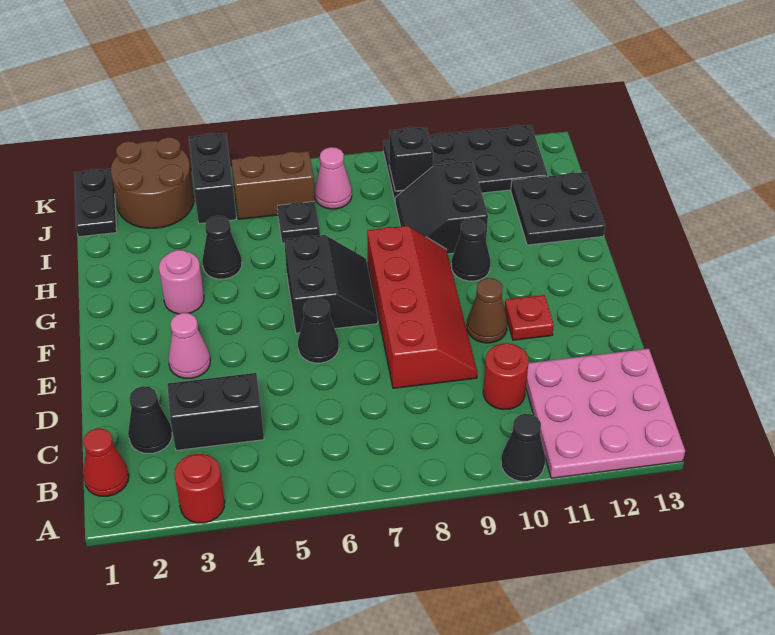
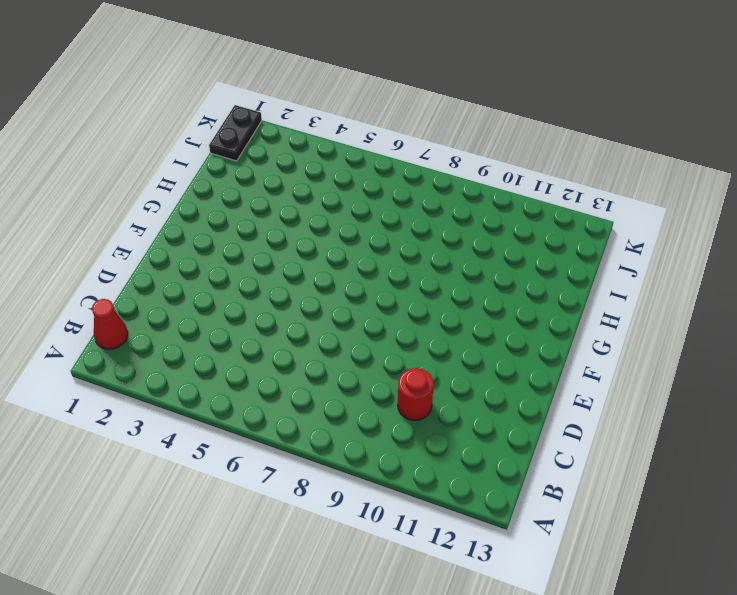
none -> red 1x1 round brick [174,454,225,523]
none -> black 1x1 cone [501,414,545,481]
none -> pink 3x3 plate [526,349,685,478]

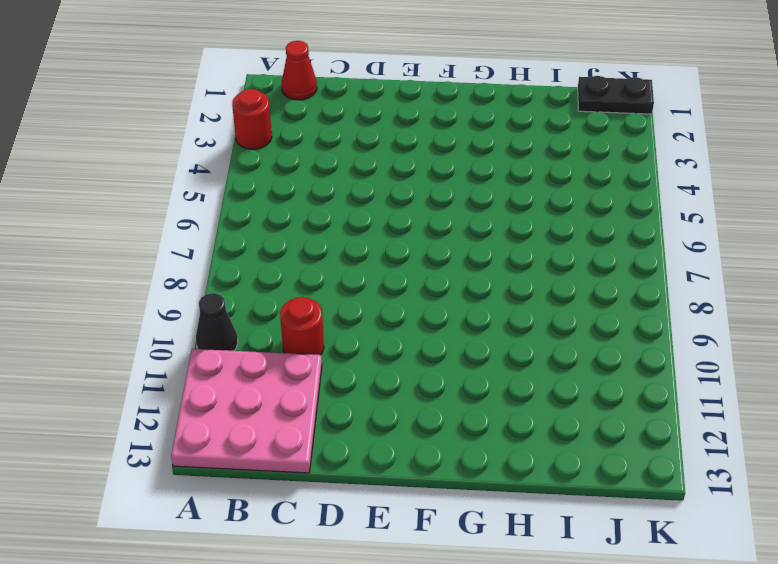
none -> black 1x1 cone [128,386,172,453]
none -> black 1x2 brick [168,373,264,450]
none -> red 2x4 slope [367,226,477,388]

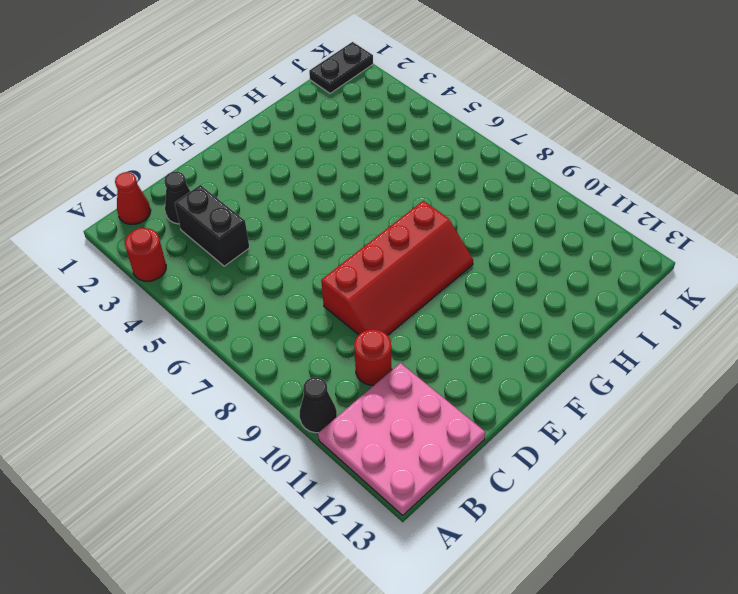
none -> pink 1x1 cone [168,313,210,378]
none -> black 1x1 cone [298,298,339,363]
none -> brown 1x1 cone [467,278,507,343]

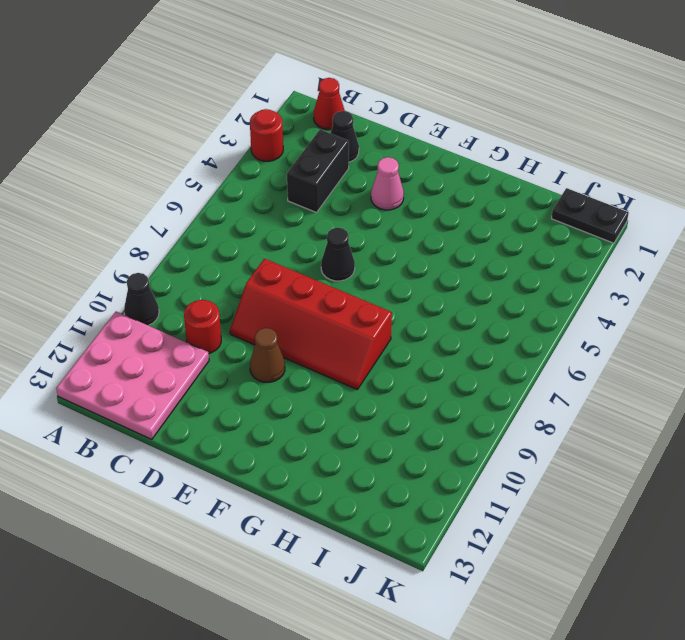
none -> red 1x1 plate [505,295,554,340]
none -> black 2x2 slope [284,235,378,333]
none -> pink 1x1 round brick [159,250,204,314]

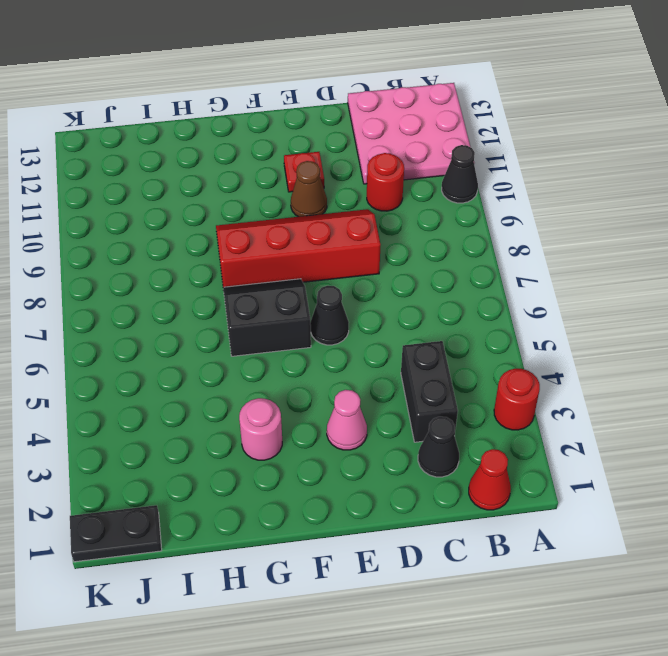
none -> black 1x1 cone [451,218,490,281]
none -> black 1x1 cone [202,216,242,279]
none -> black 2x2 slope [395,161,488,254]

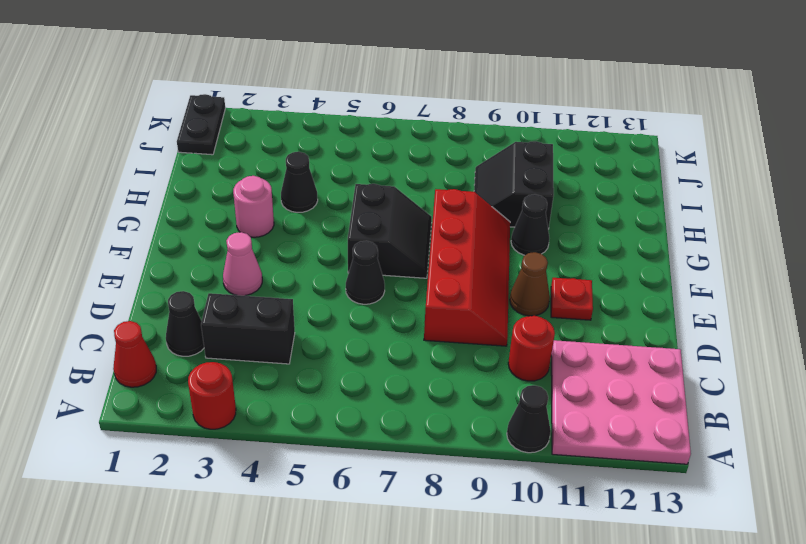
none -> black 2x2 plate [511,172,605,245]
none -> black 1x1 plate [277,201,320,243]
none -> brown 2x2 round brick [111,137,194,228]

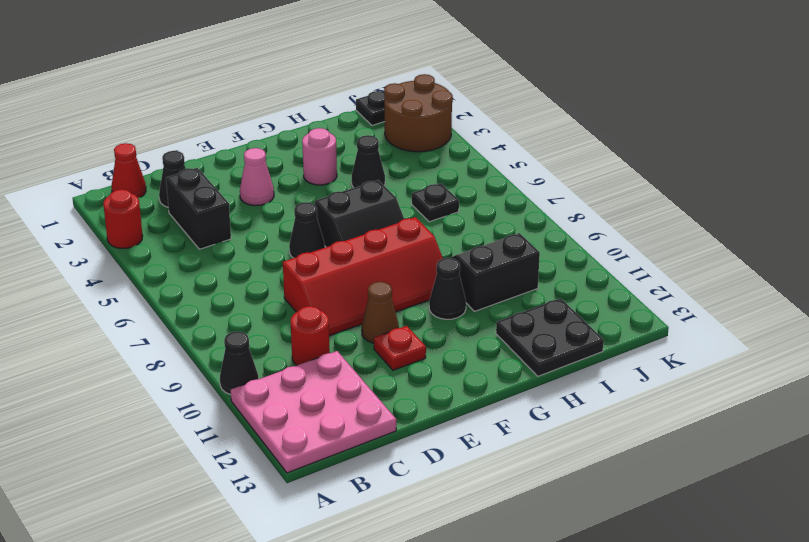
none -> black 1x2 brick [189,133,236,224]
none -> brown 1x2 brick [231,151,315,219]
none -> pink 1x1 cone [315,147,352,209]

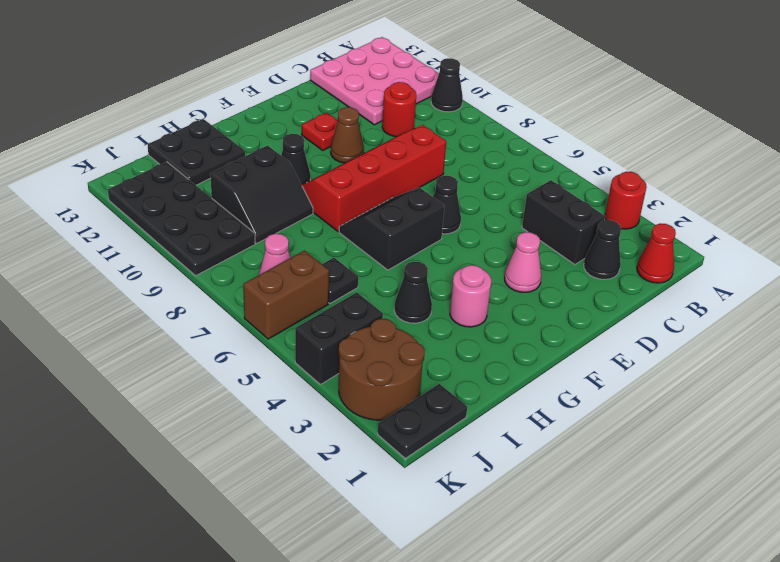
brown 1x2 brick [243,251,329,339] -> brown 1x2 brick turned to [231,151,315,219]
none -> black 1x1 brick [389,127,433,191]

